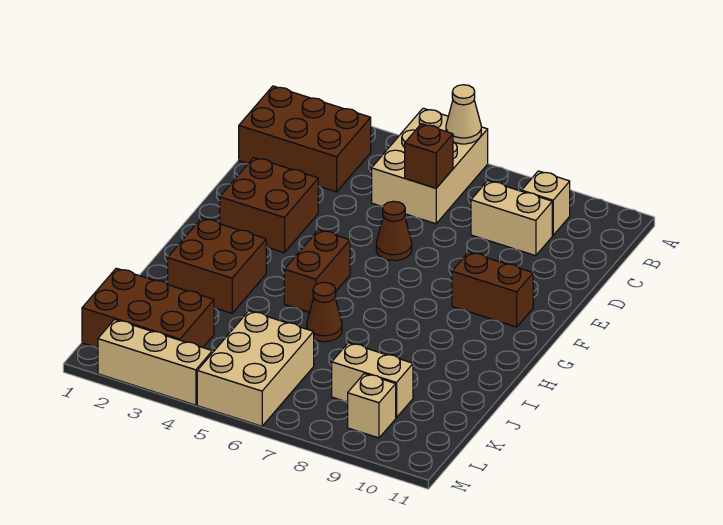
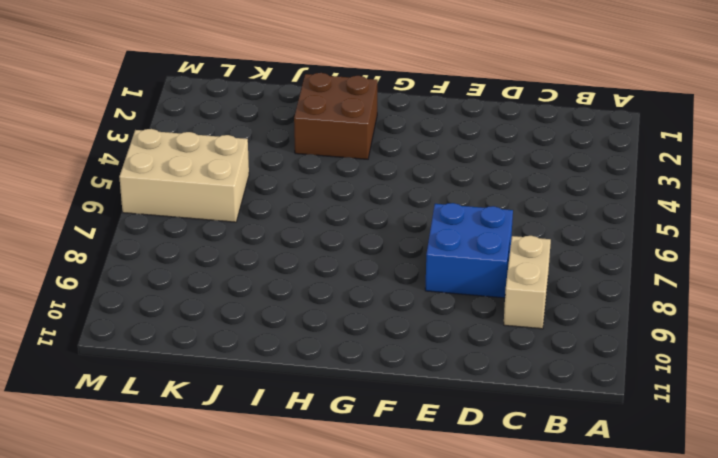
blue 2x2 brick [425,203,513,298] -> none
none -> tan 2x3 brick [372,108,488,224]
none -> brown 2x3 brick [239,86,371,192]
none -> tan 1x1 brick [522,171,570,235]

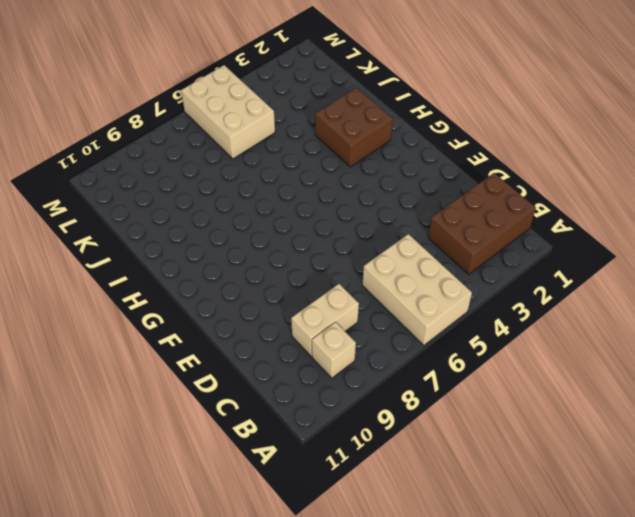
none -> brown 2x2 brick [220,158,318,253]
none -> brown 1x1 cone [376,201,412,261]
none -> brown 1x2 brick [452,252,533,327]

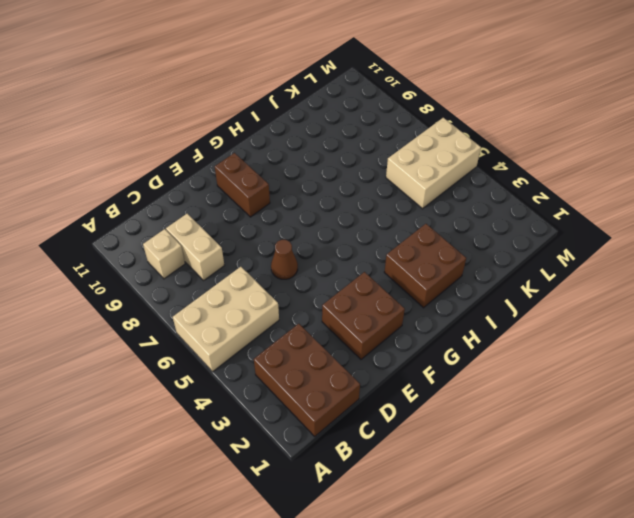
none -> brown 1x2 brick [284,230,350,312]
none -> brown 1x1 cone [307,282,342,342]
none -> brown 2x3 brick [82,268,214,348]

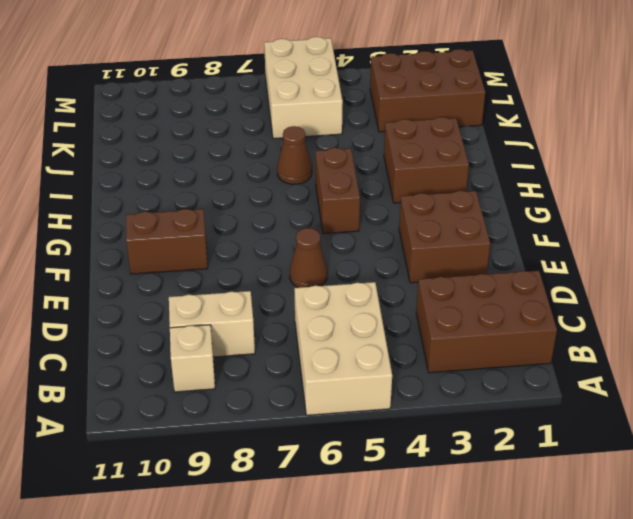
none -> tan 1x2 brick [332,343,413,418]
none -> tan 1x1 brick [348,374,396,438]
none -> tan 1x3 brick [98,319,212,405]

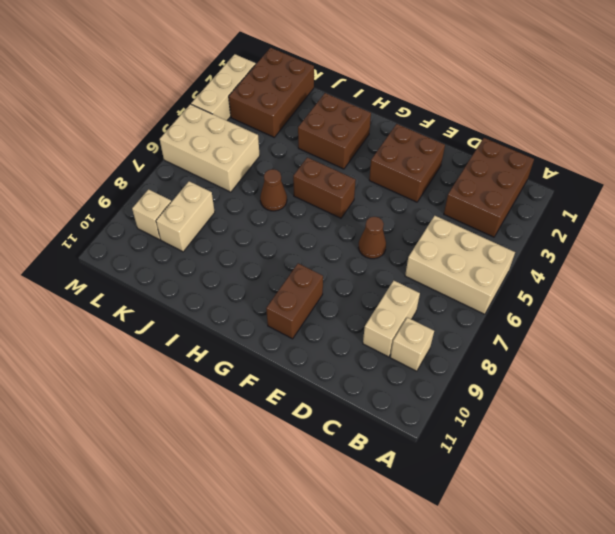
none -> tan 1x1 cone [446,85,481,144]
none -> brown 1x1 brick [405,124,453,188]

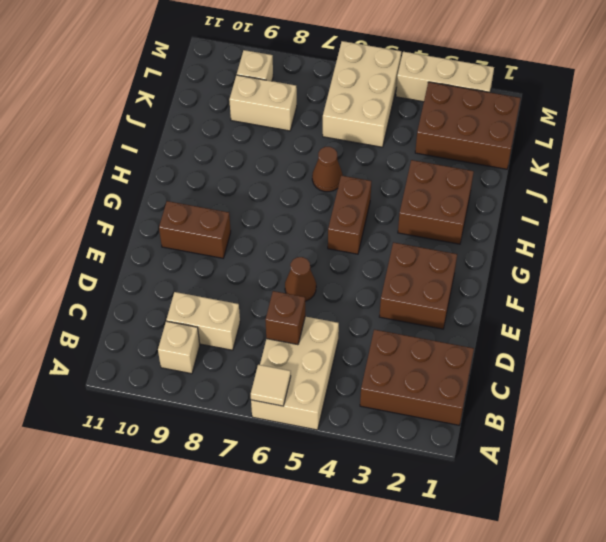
tan 1x1 tile [251,365,291,406] -> tan 1x1 cone [446,85,481,144]

